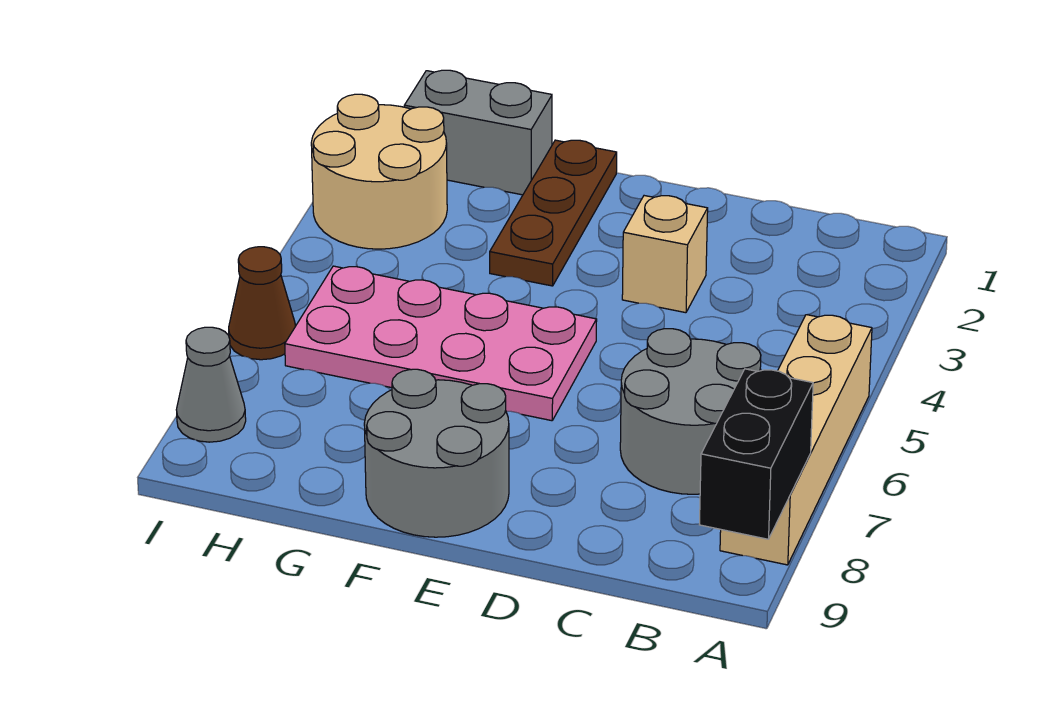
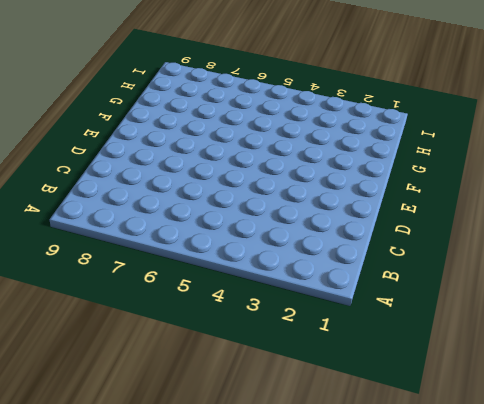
none -> tan 1x4 brick [720,315,872,565]
none -> grey 2x2 round brick [620,329,761,494]

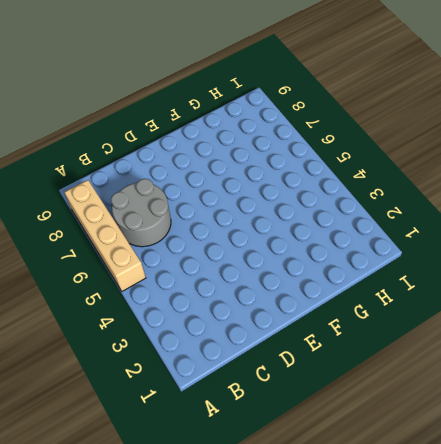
none -> tan 1x1 brick [622,196,708,313]
none -> pink 2x4 plate [285,266,597,421]

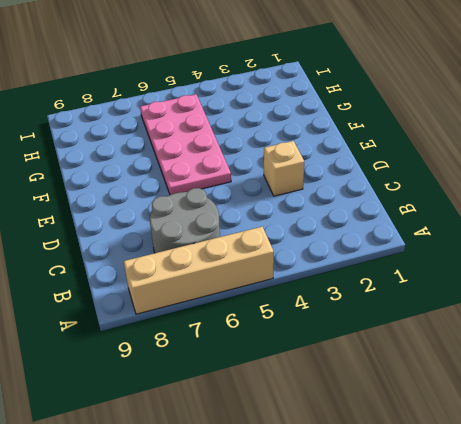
none -> grey 2x2 round brick [364,369,509,537]
none -> brown 1x3 plate [490,140,617,286]

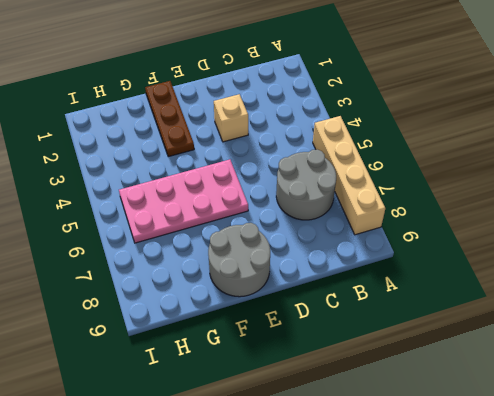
none -> grey 1x2 brick [404,70,552,195]
none -> tan 2x2 round brick [311,94,447,249]

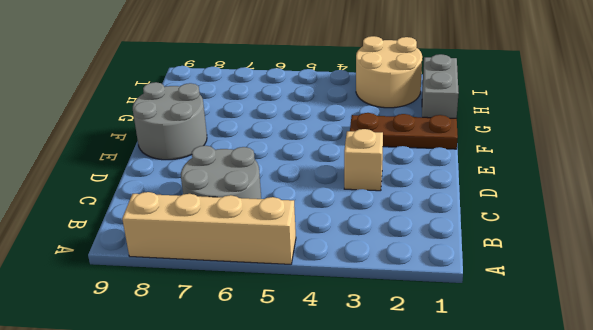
none -> pink 2x4 plate [285,266,597,421]
none -> brown 1x1 cone [229,247,295,360]

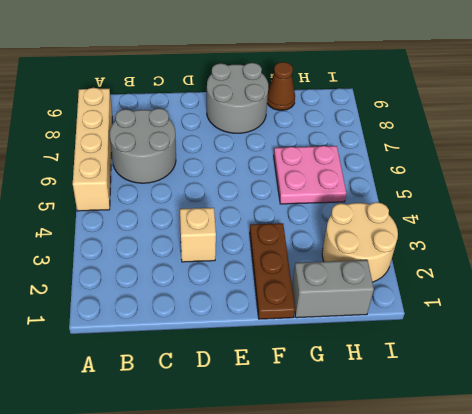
pink 2x2 plate [274,146,346,204] -> pink 2x4 plate [285,266,597,421]
brown 1x1 cone [267,62,295,110] -> brown 1x1 cone moved to [229,247,295,360]
none -> grey 1x1 cone [176,327,246,442]
none -> black 1x2 brick [699,369,813,539]

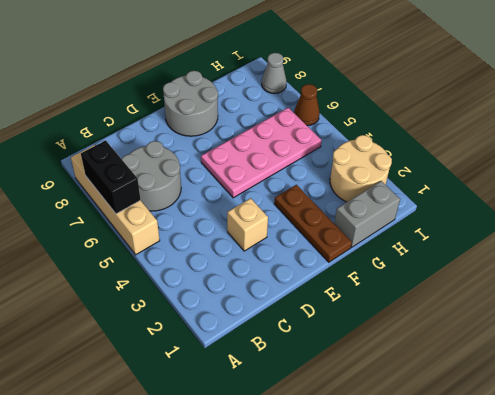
black 1x2 brick [81,140,141,214] -> black 1x2 brick moved to [699,369,813,539]

